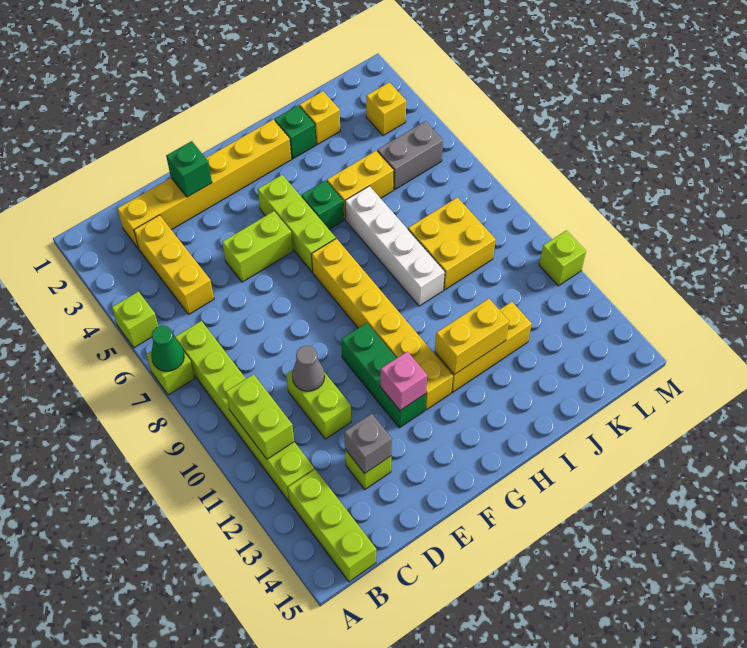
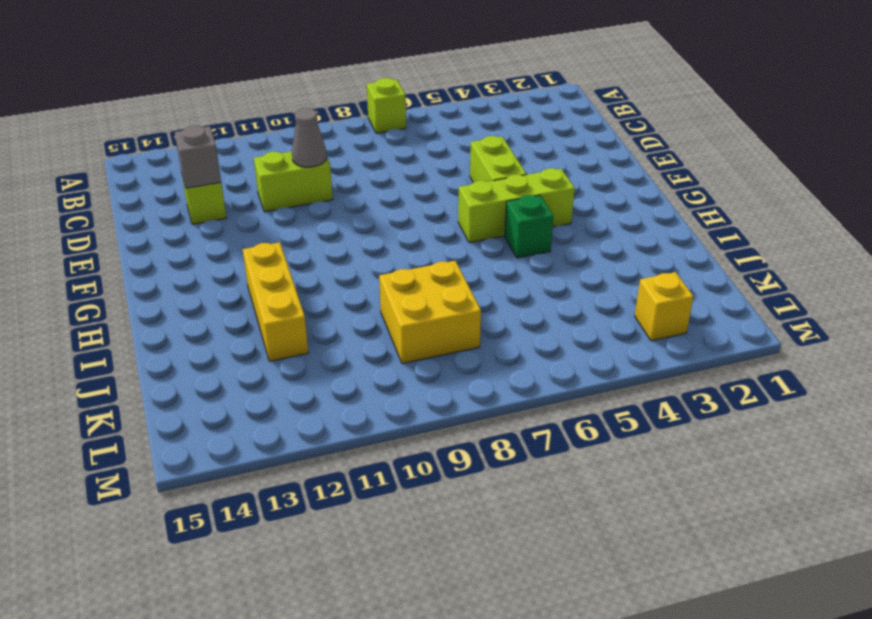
none -> lime 1x1 brick [112,292,159,348]
none -> lime 1x6 brick [175,321,314,501]
none -> lime 1x3 brick [288,469,376,582]

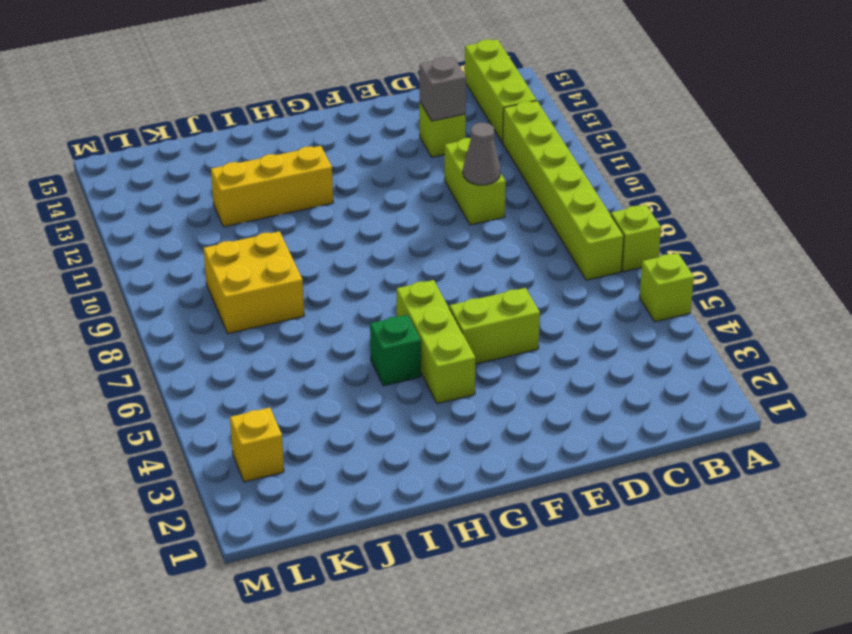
none -> yellow 1x6 brick [117,120,291,249]
none -> yellow 1x3 brick [134,215,214,314]
none -> green 1x3 brick [341,323,426,428]

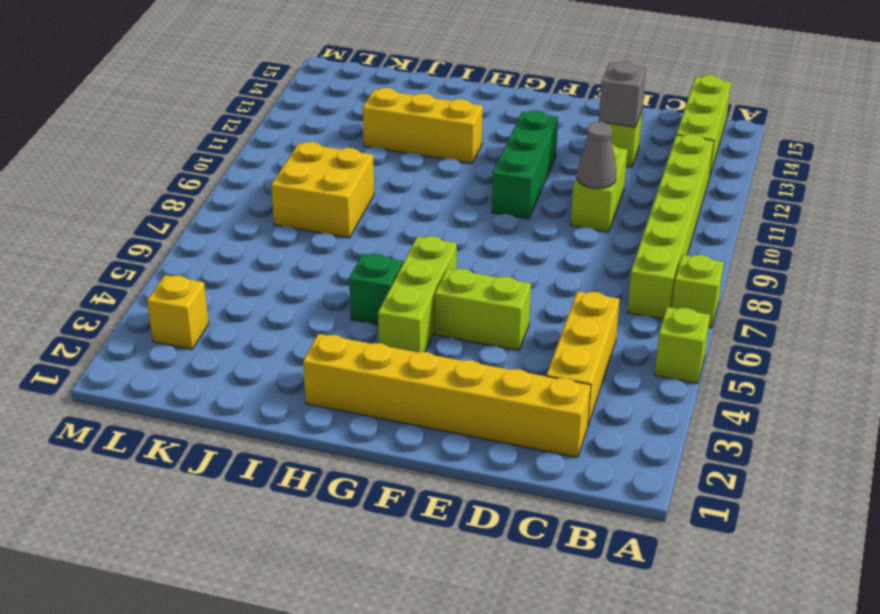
none -> yellow 1x6 brick [311,239,453,410]
none -> green 1x1 brick [274,105,316,159]
none -> yellow 1x2 brick [327,151,394,220]

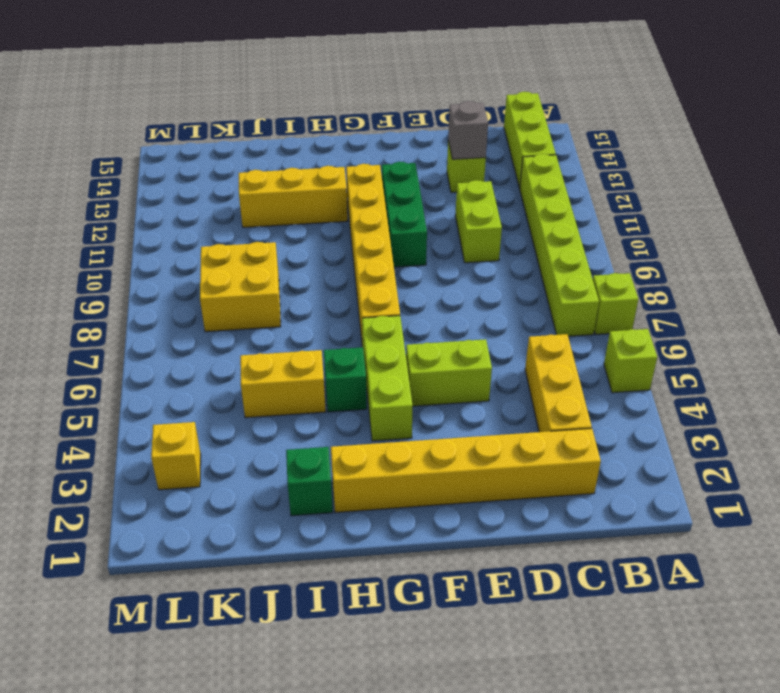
none -> white 1x4 brick [345,186,445,306]
none -> yellow 1x1 brick [300,91,340,144]
none -> grey 1x2 brick [377,121,443,190]

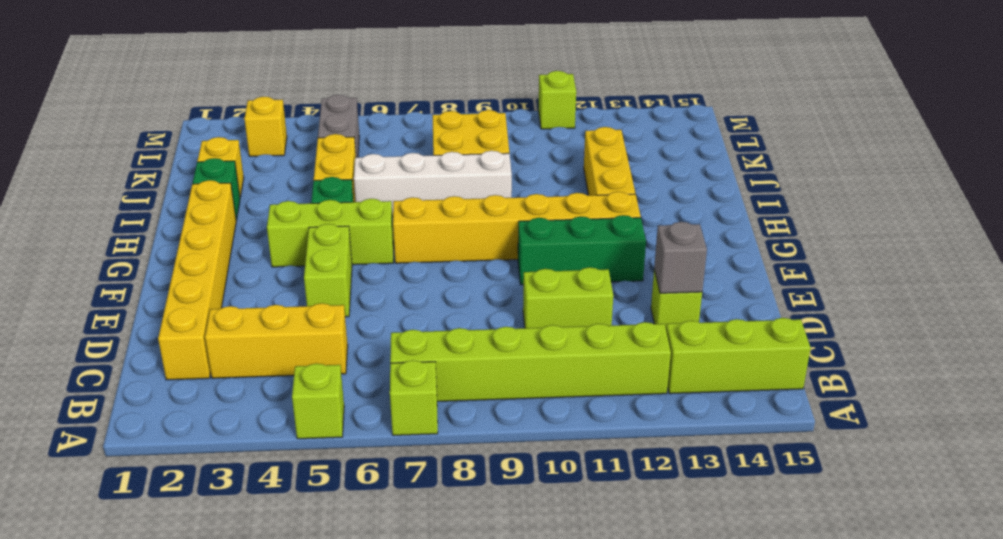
none -> green 1x1 cone [151,326,184,371]
none -> lime 1x2 brick [226,374,294,459]
none -> grey 1x1 cone [292,346,325,391]

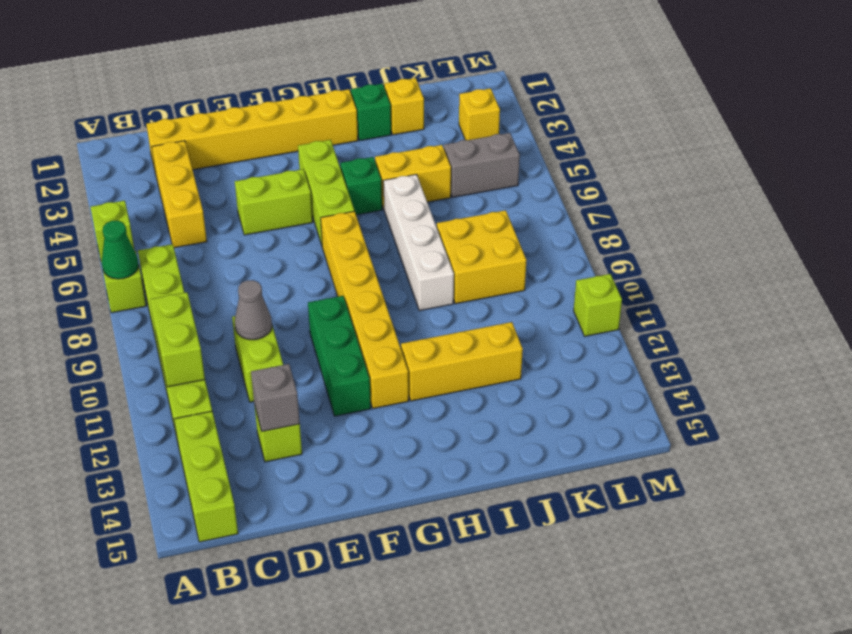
none -> green 1x1 brick [166,141,212,197]
none -> pink 1x1 brick [381,351,427,410]
none -> yellow 1x2 brick [435,299,509,375]

